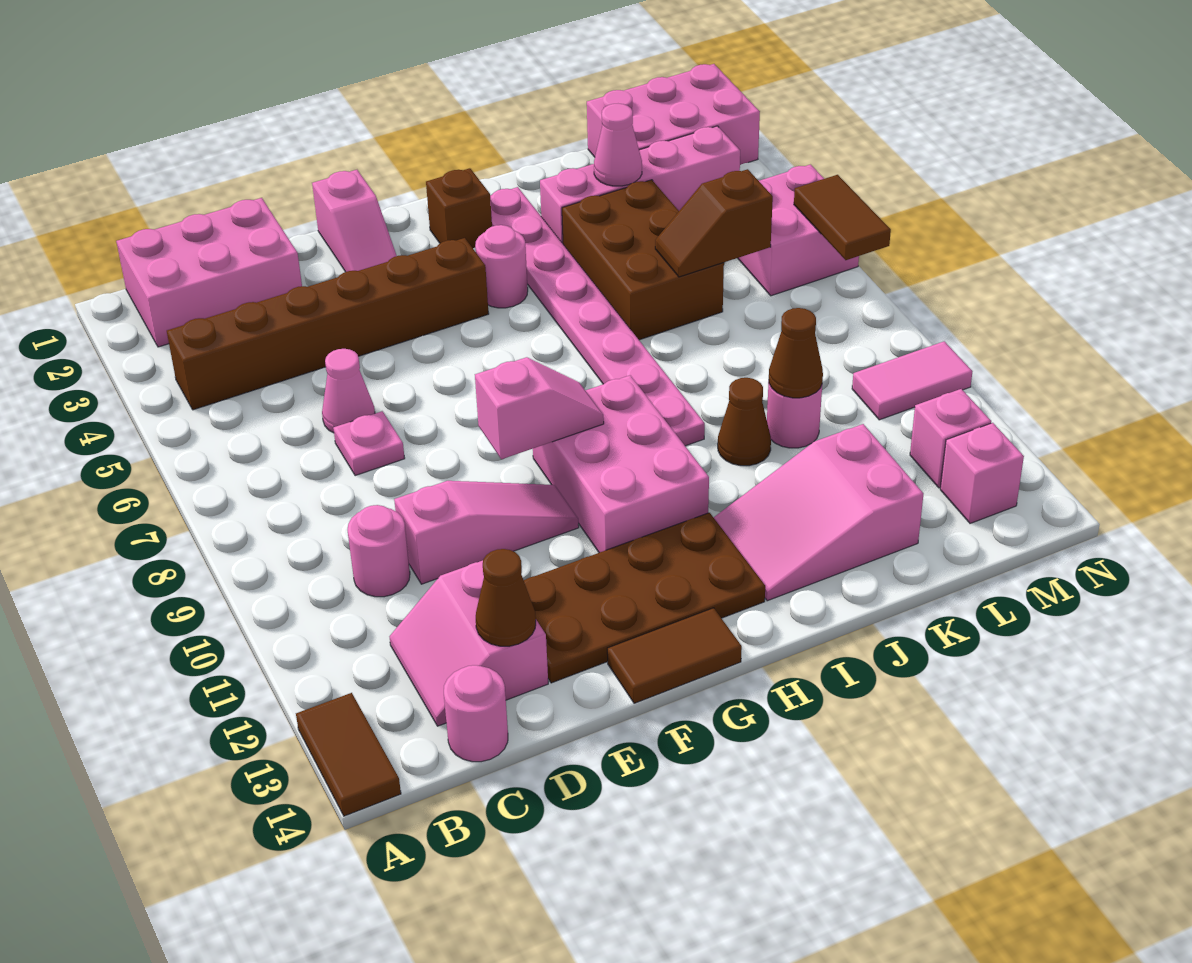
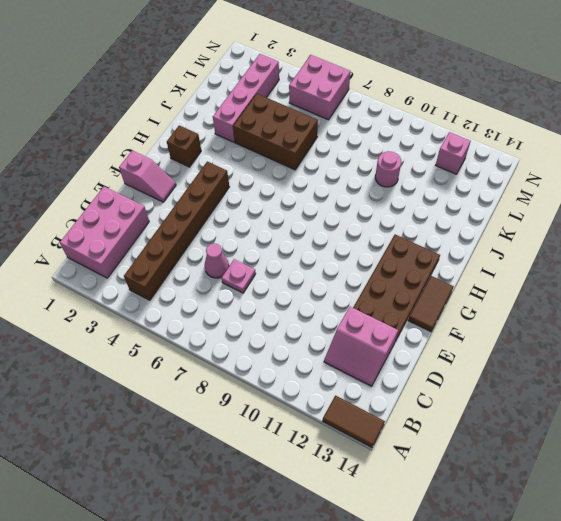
none -> pink 1x1 round brick [348,505,410,597]
none -> pink 1x1 round brick [444,665,508,762]
none -> pink 1x3 slope [394,481,579,584]
none -> pink 2x3 brick [533,375,709,553]

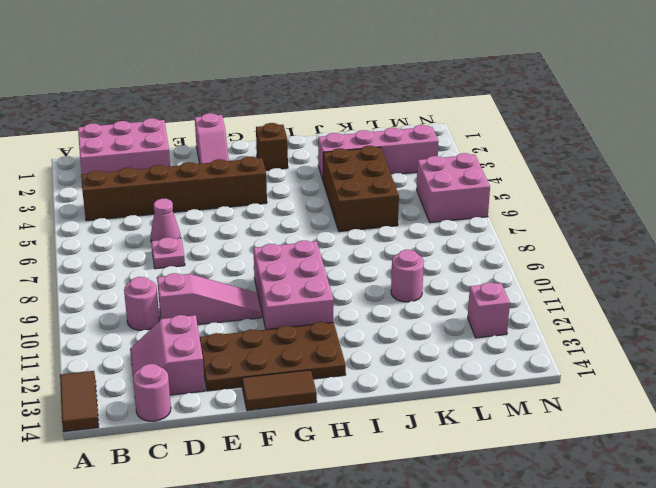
none -> pink 1x1 round brick [475,225,528,308]
none -> pink 1x8 plate [490,187,705,446]
none -> pink 2x3 slope [714,424,923,601]
none -> brown 1x1 cone [718,378,771,466]

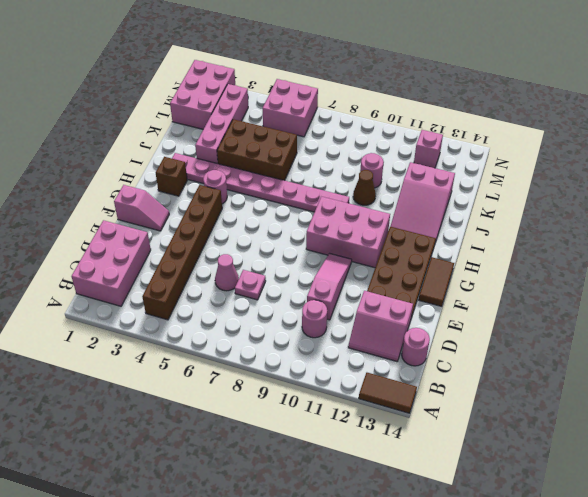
none -> pink 1x2 tile [852,341,972,420]
none -> pink 1x1 brick [940,423,1024,524]
none -> brown 1x1 cone [476,549,536,646]
none -> pink 1x2 slope [475,357,604,459]

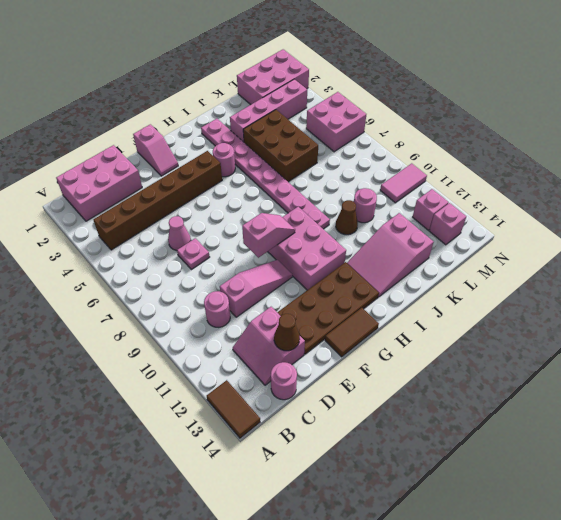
none -> brown 1x1 brick [426,168,492,248]
none -> pink 1x1 cone [594,104,642,186]
none -> brown 1x2 slope [655,169,773,277]
none -> brown 1x1 cone [769,308,823,398]

